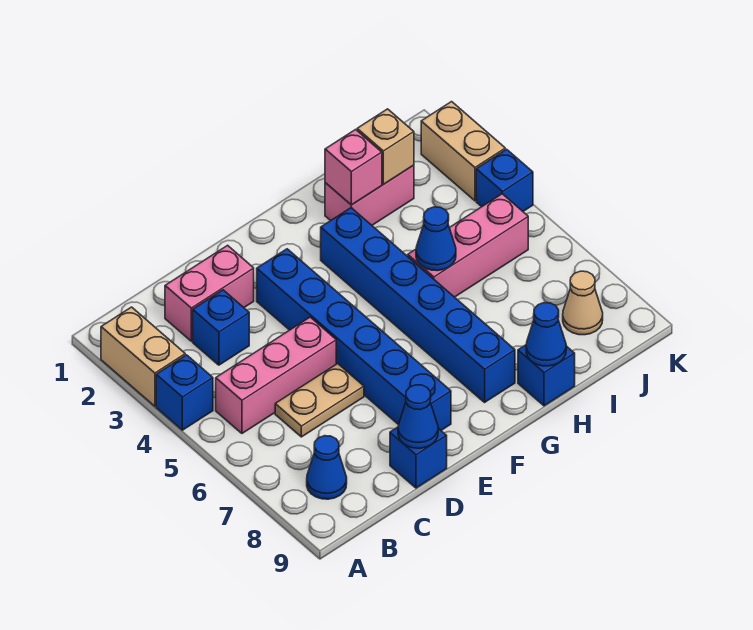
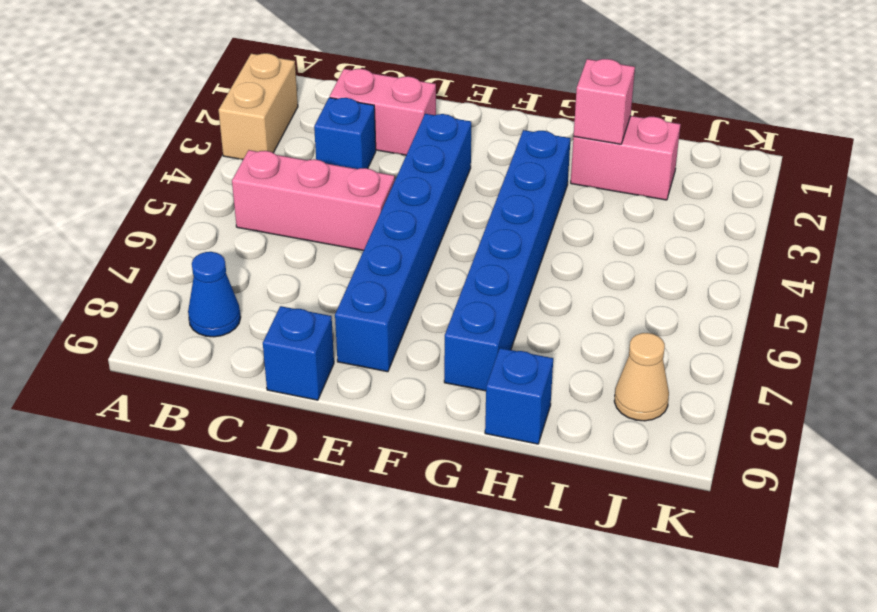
none -> blue 1x1 brick [156,355,213,430]
none -> tan 1x2 plate [275,364,364,437]
none -> pink 1x3 brick [408,194,528,297]

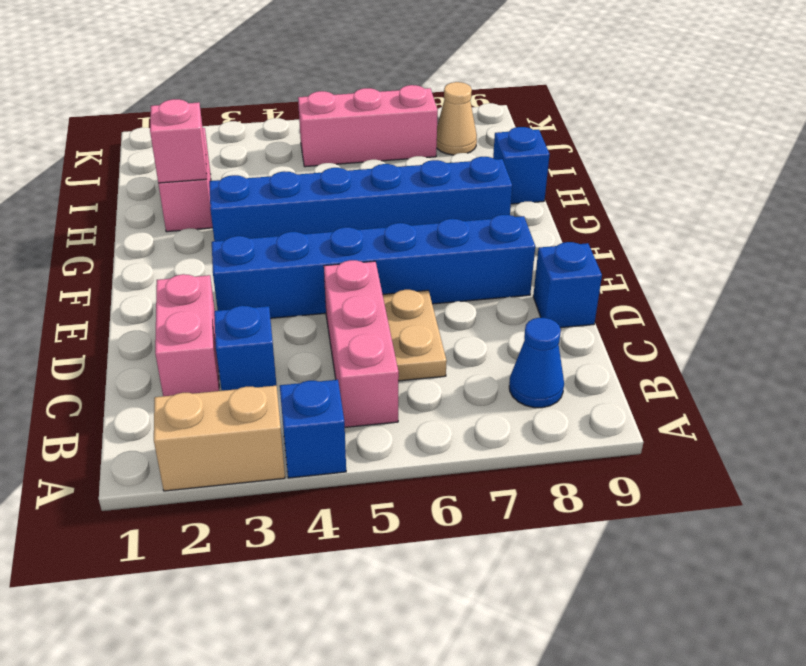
pink 1x3 brick [298,85,438,167] -> pink 1x3 brick turned to [408,194,528,297]
none -> tan 1x2 brick [421,102,505,201]
none -> blue 1x1 brick [476,149,533,211]
none -> blue 1x1 cone [398,385,438,448]

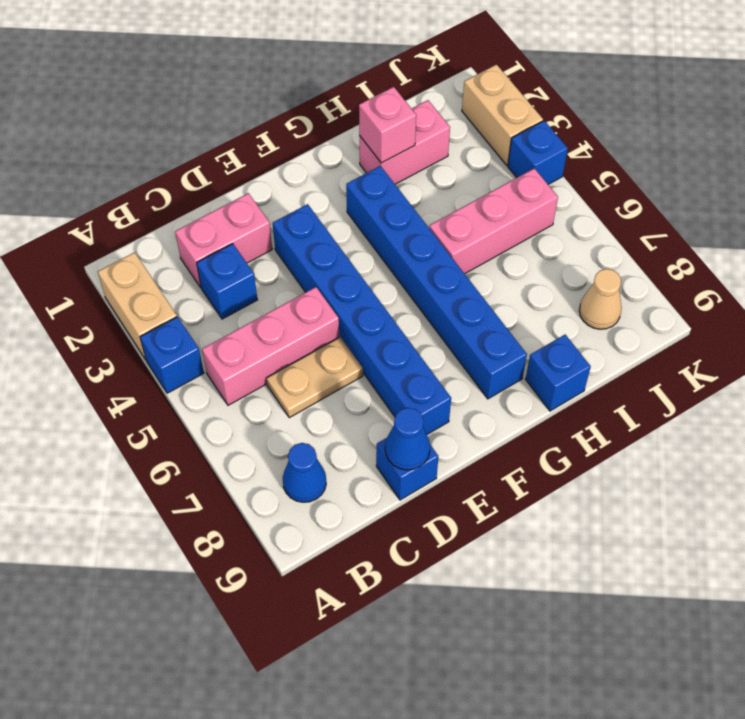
none -> blue 1x1 cone [416,207,456,271]
none -> blue 1x1 cone [526,303,566,366]
none -> tan 1x1 brick [357,109,414,184]

